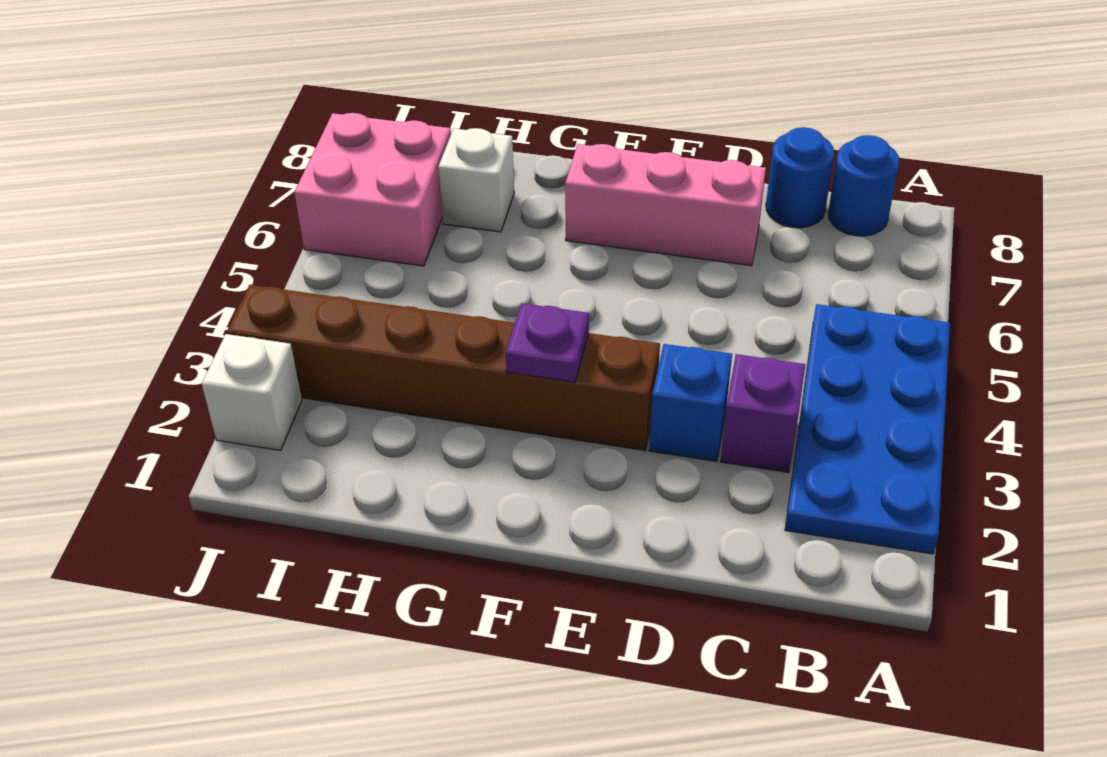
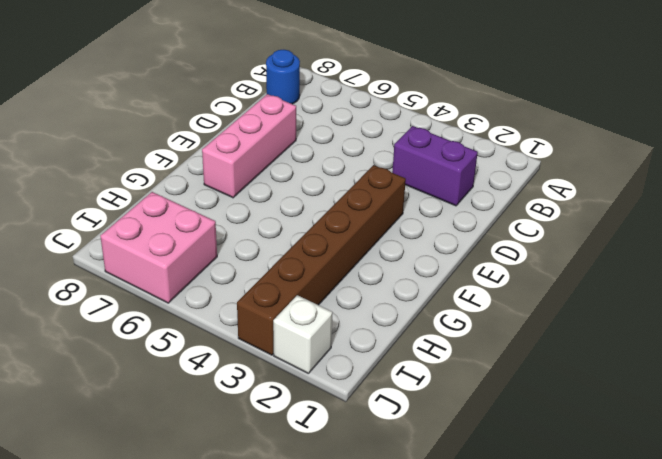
purple 1x2 brick [392,126,478,206] -> purple 1x1 brick [721,354,805,472]
none -> blue 2x4 plate [785,304,950,554]
none -> blue 1x1 round brick [766,127,834,228]

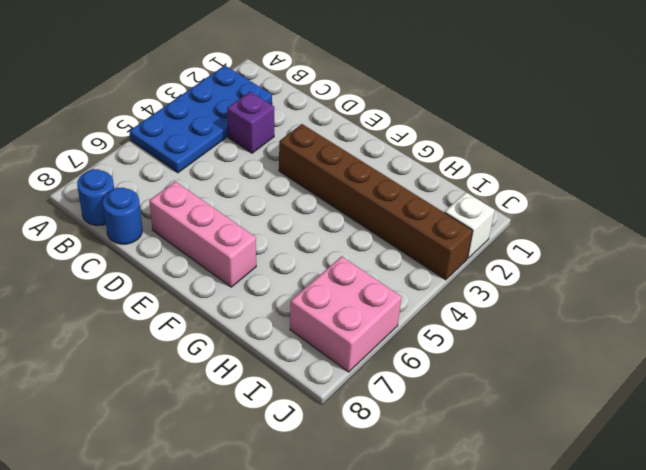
none -> blue 1x1 brick [649,344,732,461]
none -> white 1x1 brick [438,128,514,232]

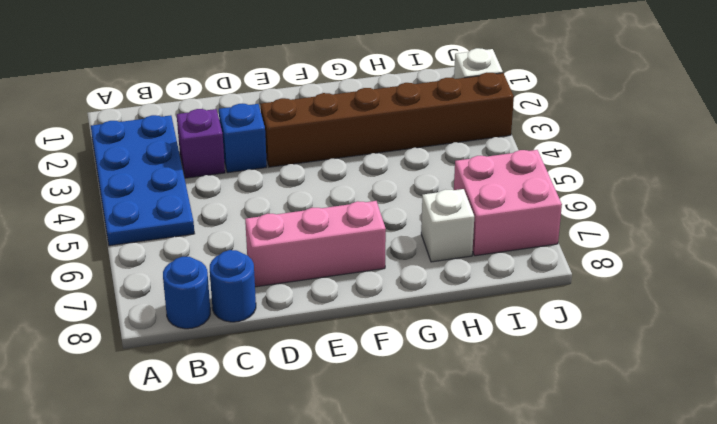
none -> purple 1x1 plate [506,303,589,382]

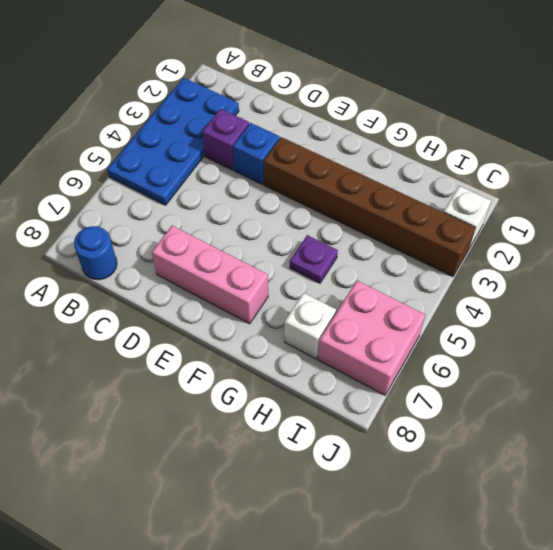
purple 1x1 plate [290,235,338,283] -> purple 1x1 plate moved to [506,303,589,382]
none -> blue 1x1 round brick [766,127,834,228]

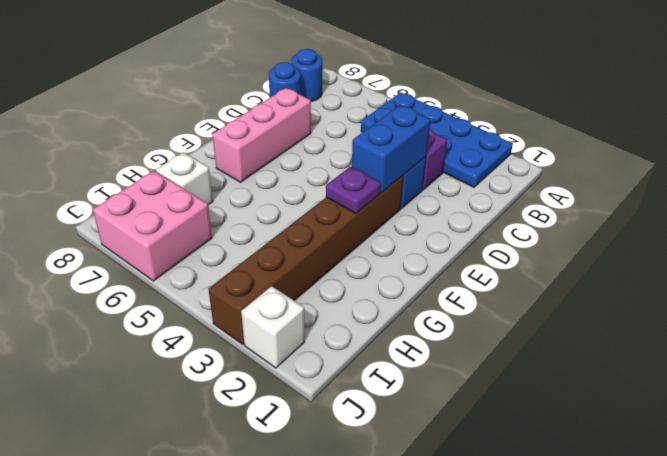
blue 1x2 brick [352,105,430,193] -> none

